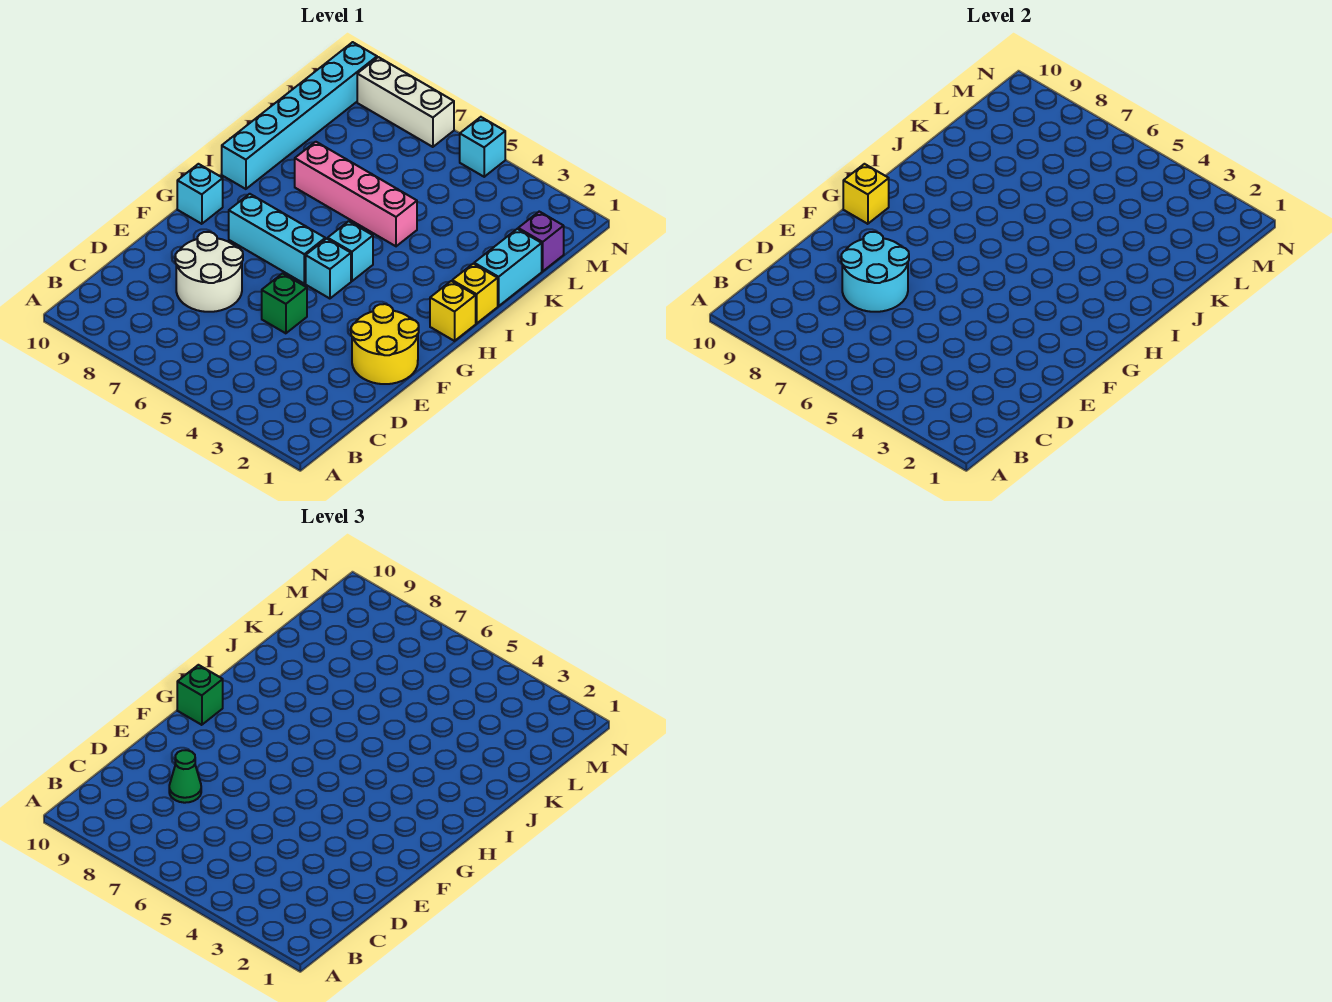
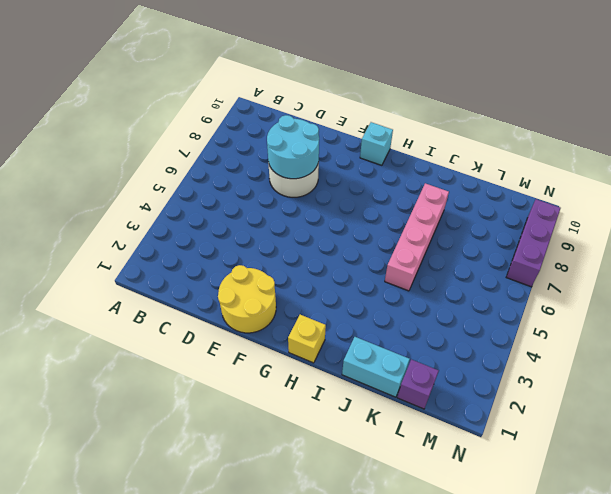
purple 1x3 brick [506,199,561,287] -> white 1x3 brick [357,57,454,147]
none -> green 1x1 brick [262,273,307,333]
none -> cyan 1x1 brick [306,239,351,299]
none -> cyan 1x3 brick [229,194,325,283]

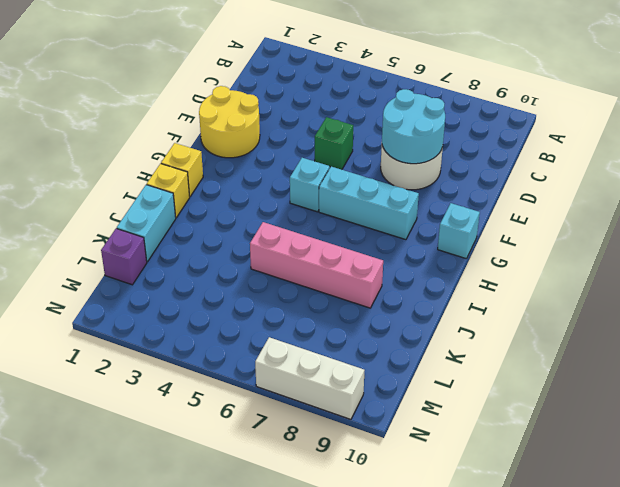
none -> cyan 1x1 brick [328,221,373,281]
none -> cyan 1x6 brick [222,42,377,189]
none -> cyan 1x1 brick [460,117,505,177]

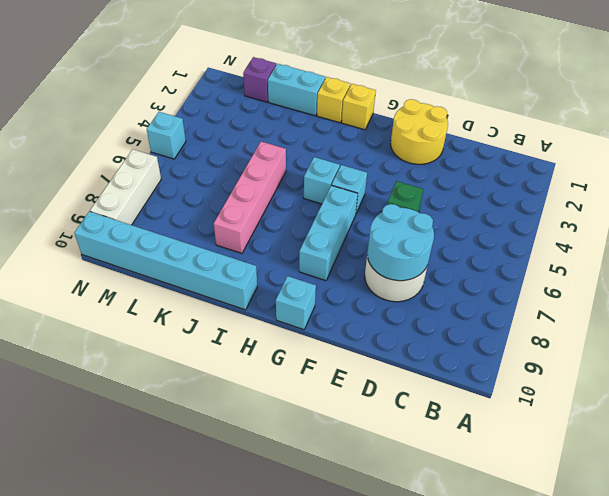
none -> yellow 1x1 brick [843,164,889,224]
none -> green 1x1 cone [169,750,201,803]
none -> green 1x1 brick [177,665,223,725]

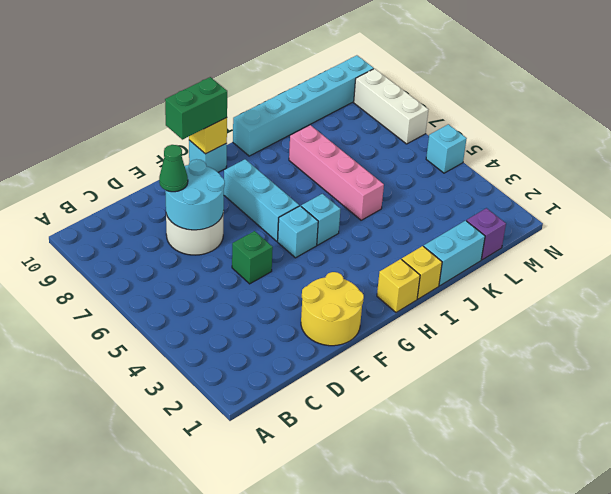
green 1x2 brick [165,77,227,140] -> green 1x1 brick [177,665,223,725]

